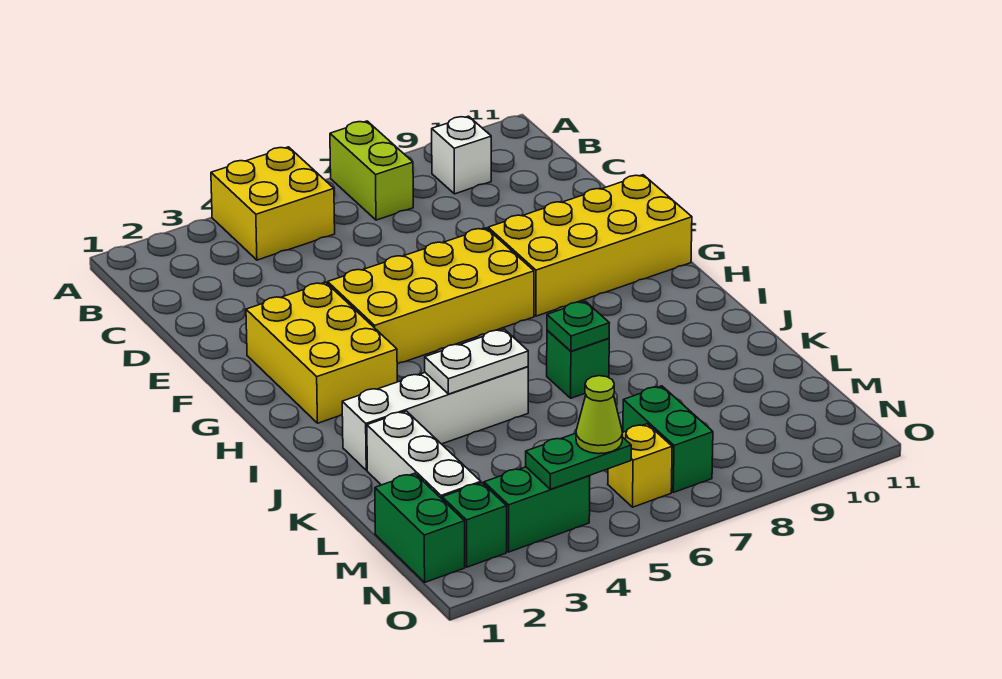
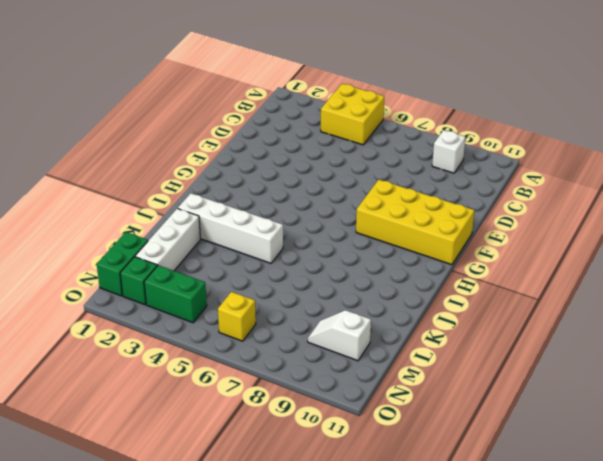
white 1x2 slope [308,310,371,361] -> none
none -> lime 1x2 brick [330,121,413,220]
none -> yellow 2x3 brick [246,282,397,423]
none -> yellow 2x4 brick [328,228,534,364]

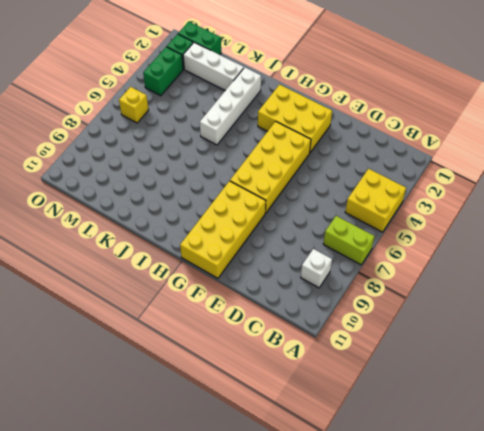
none -> green 1x1 brick [547,330,609,398]
none -> green 1x2 brick [623,386,713,492]
none -> white 1x2 plate [425,329,528,394]

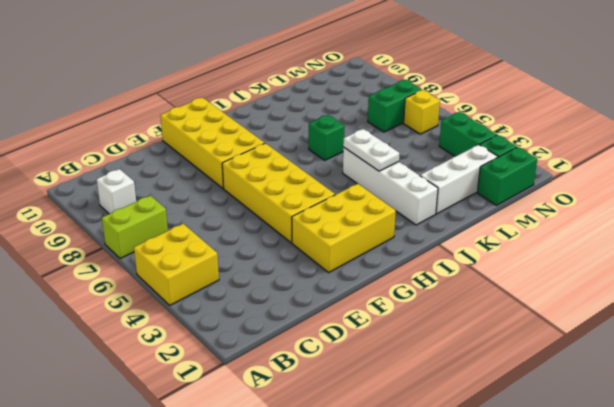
none -> green 1x1 plate [547,301,609,351]
none -> green 1x2 plate [526,433,631,489]
none -> lime 1x1 cone [576,376,623,454]

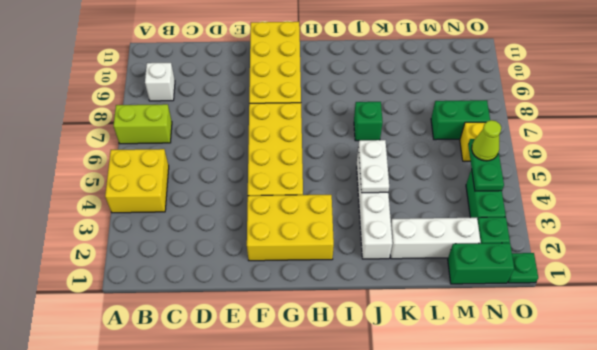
green 1x1 plate [508,253,538,283] -> green 1x1 plate moved to [547,301,609,351]

